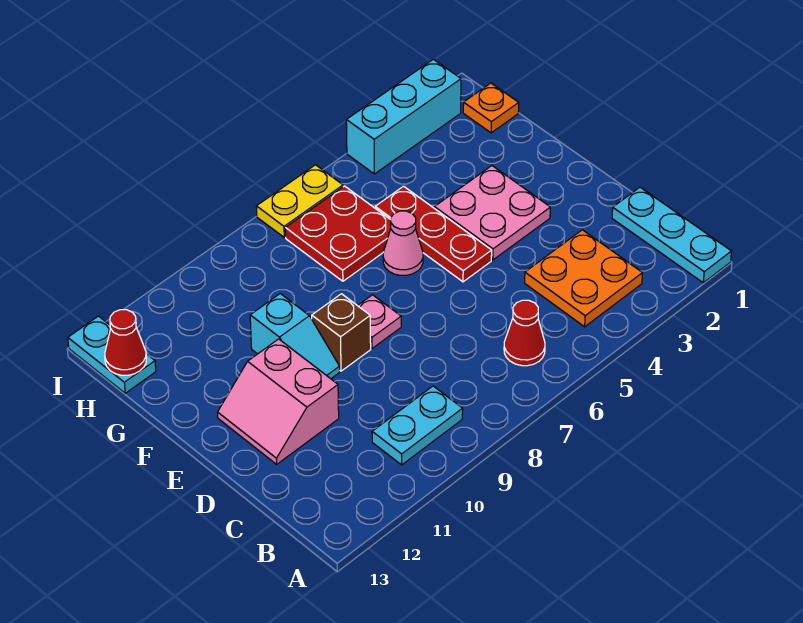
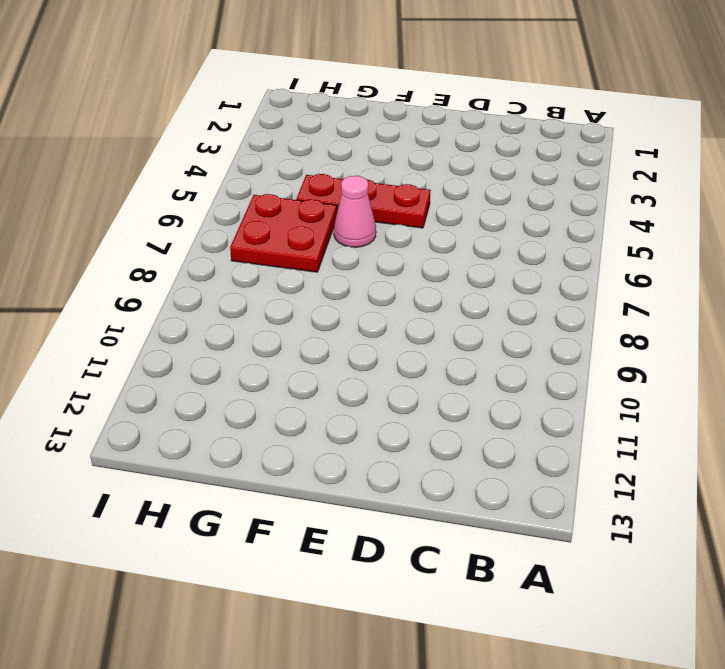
none -> cyan 1x3 plate [612,187,731,283]
none -> orange 2x2 plate [525,230,643,327]
none -> red 1x1 cone [504,300,545,366]

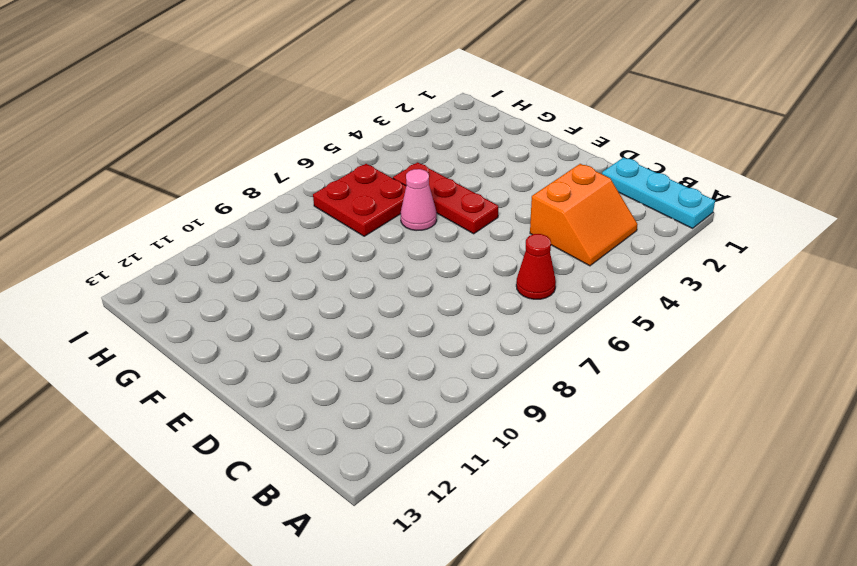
orange 2x2 slope [530,164,638,266] -> orange 2x2 plate [525,230,643,327]
none -> cyan 1x2 plate [372,386,463,465]
none -> pink 2x2 slope [218,339,339,464]
none -> pink 2x2 plate [435,166,550,260]

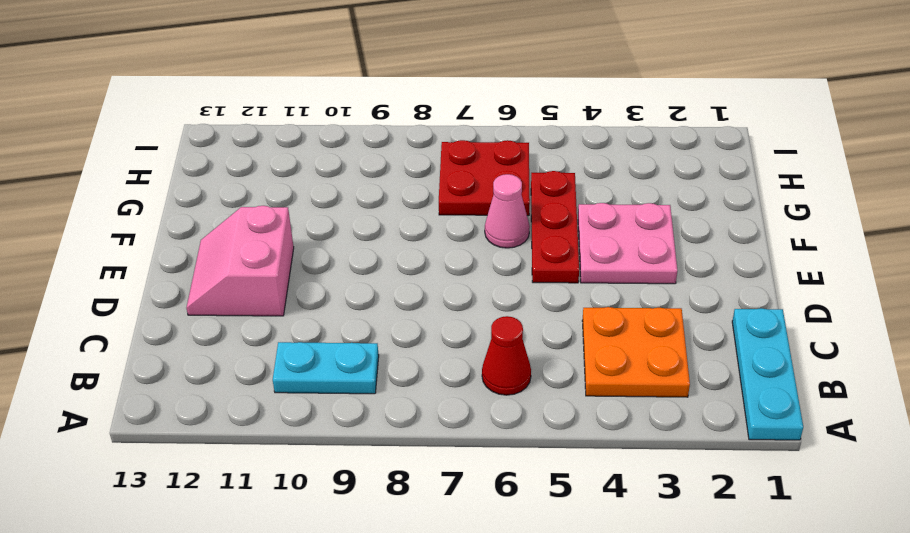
none -> pink 1x1 plate [358,295,401,348]
none -> brown 1x1 brick [312,294,371,371]
none -> cyan 1x2 slope [250,294,340,379]

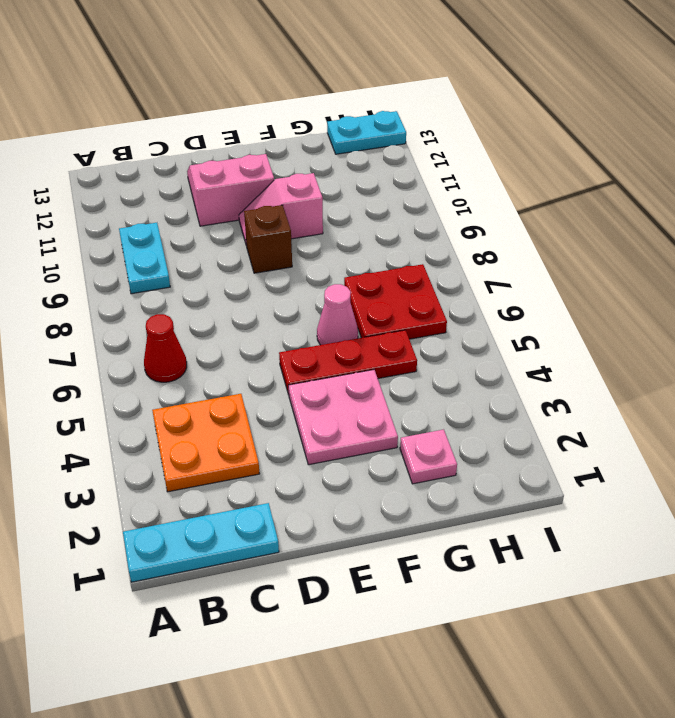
pink 1x2 slope [239,173,323,246] -> cyan 1x2 slope [250,294,340,379]
pink 1x1 plate [400,429,457,484] -> pink 1x1 plate moved to [358,295,401,348]
none -> orange 1x1 plate [463,83,519,133]
none -> cyan 1x3 brick [346,59,461,174]
none -> yellow 1x2 plate [256,165,343,237]

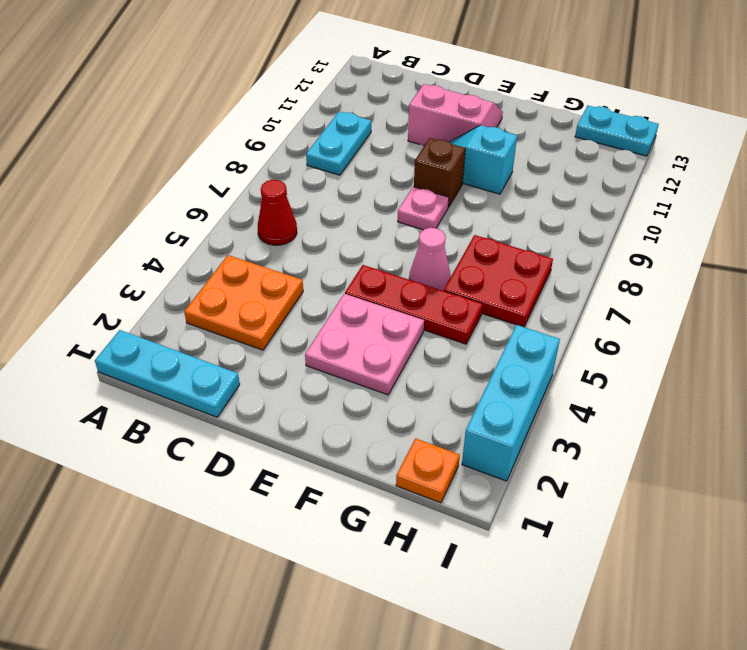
none -> yellow 1x2 plate [256,165,343,237]
none -> red 1x1 cone [105,310,146,375]

